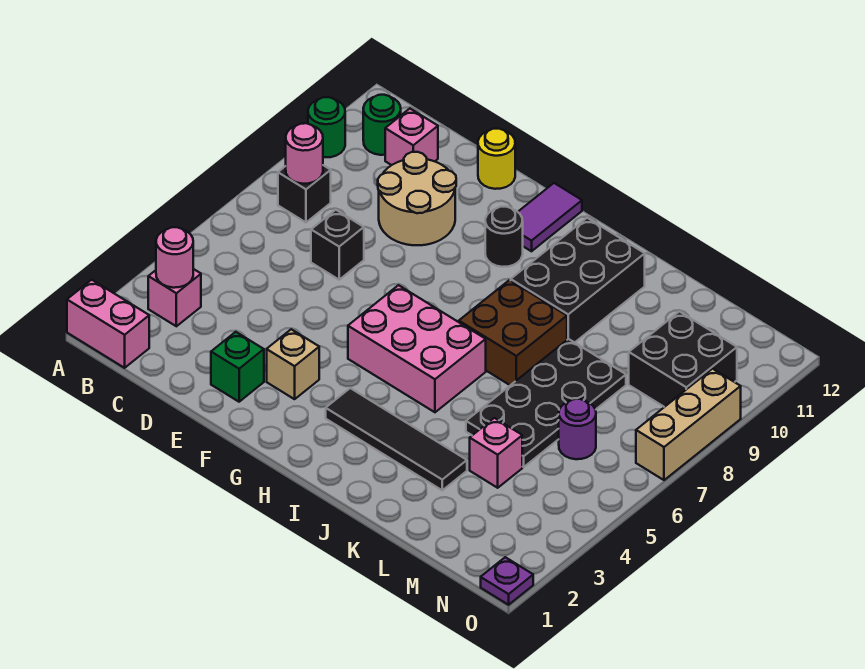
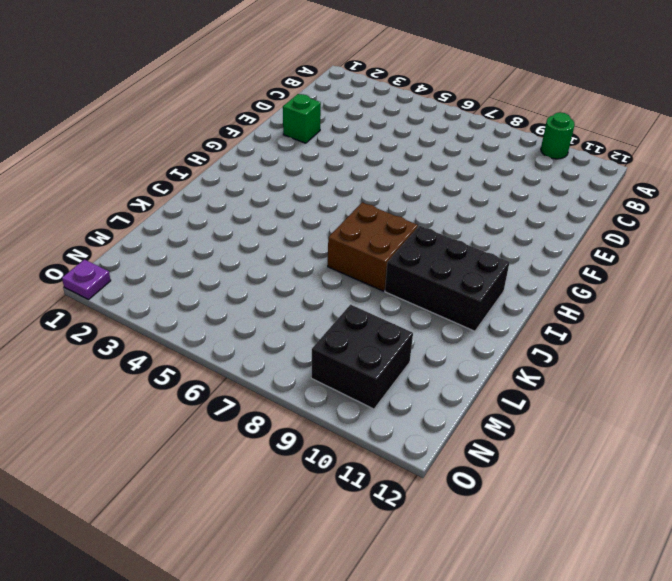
none -> pink 1x2 brick [67,280,149,368]
none -> pink 1x1 brick [148,269,201,326]
none -> black 1x1 brick [278,165,331,222]

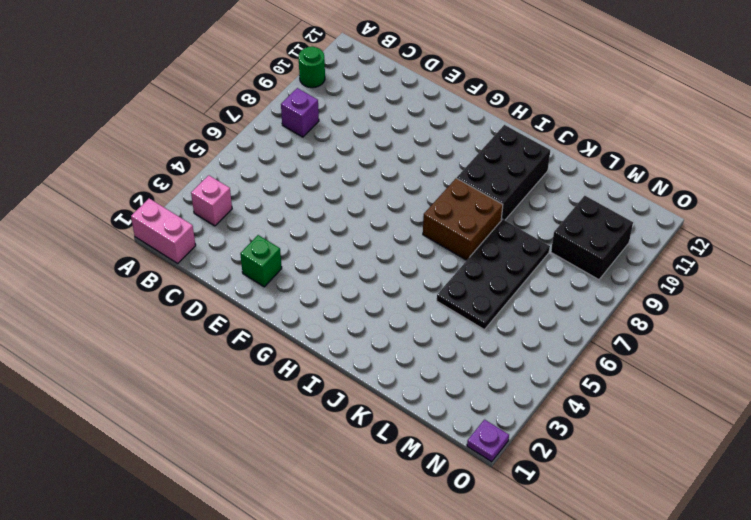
purple 1x1 brick [281,88,319,137] -> black 1x1 brick [278,165,331,222]
none -> green 1x1 round brick [363,95,401,155]
none -> pink 1x1 brick [385,109,438,165]
none -> black 1x1 brick [311,210,364,280]

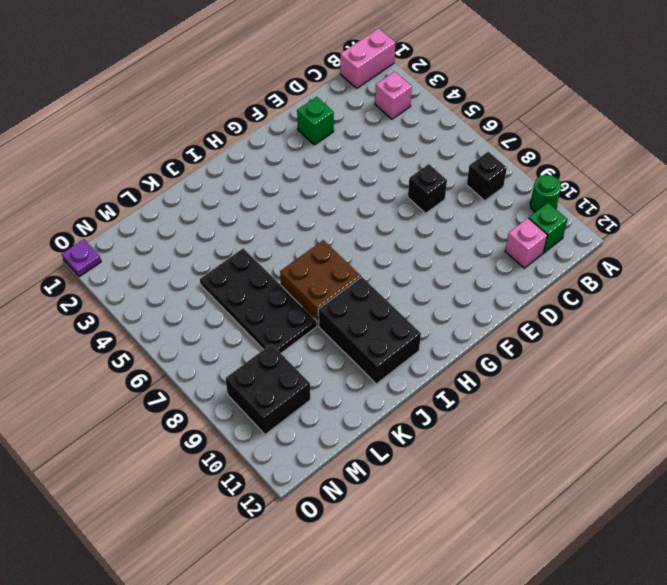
green 1x1 brick [529,203,567,253] -> green 1x1 round brick [363,95,401,155]
none -> tan 2x2 round brick [378,152,456,245]
none -> yellow 1x1 round brick [478,129,515,189]
none -> tan 1x1 brick [267,329,319,399]

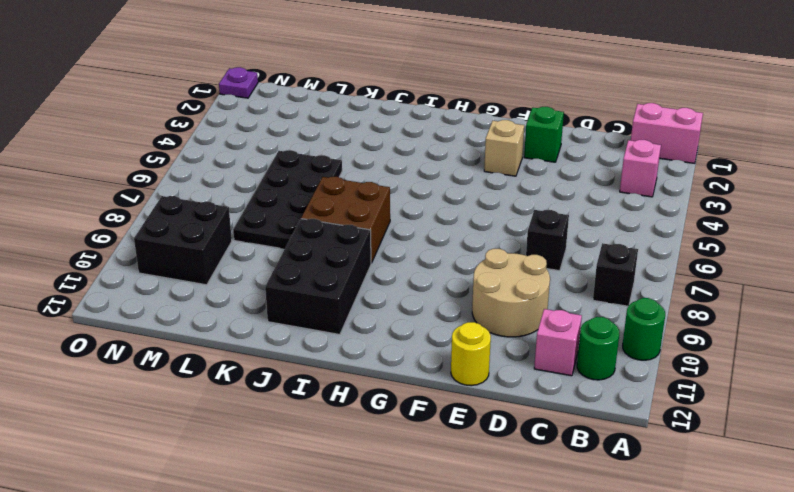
none -> pink 2x3 brick [348,285,486,412]
none -> black 1x1 round brick [485,207,523,267]
none -> purple 1x2 tile [518,183,582,251]

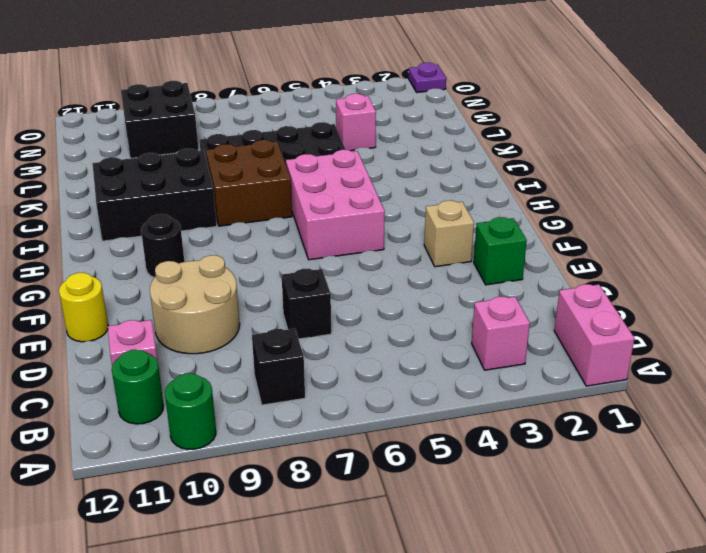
none -> purple 1x2 tile [518,183,582,251]
none -> black 1x4 tile [326,388,467,490]
none -> purple 1x1 round brick [559,399,596,459]

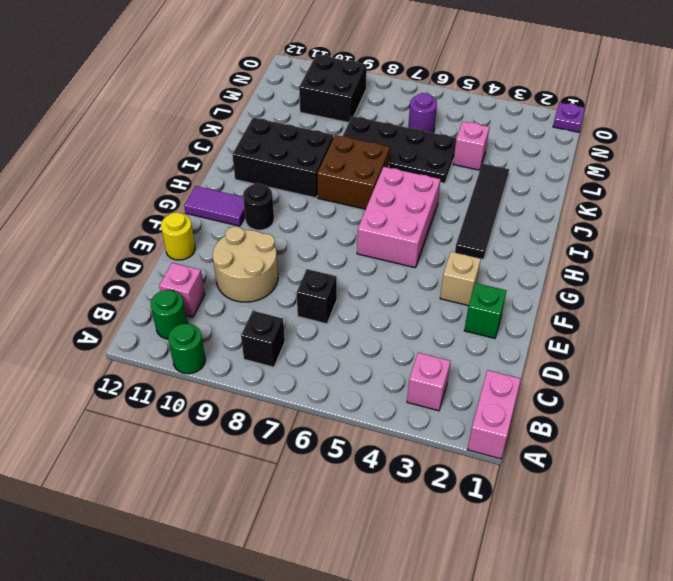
none -> tan 1x3 brick [636,369,741,480]
none -> pink 1x1 round brick [156,227,193,288]
none -> pink 1x1 round brick [286,123,323,184]

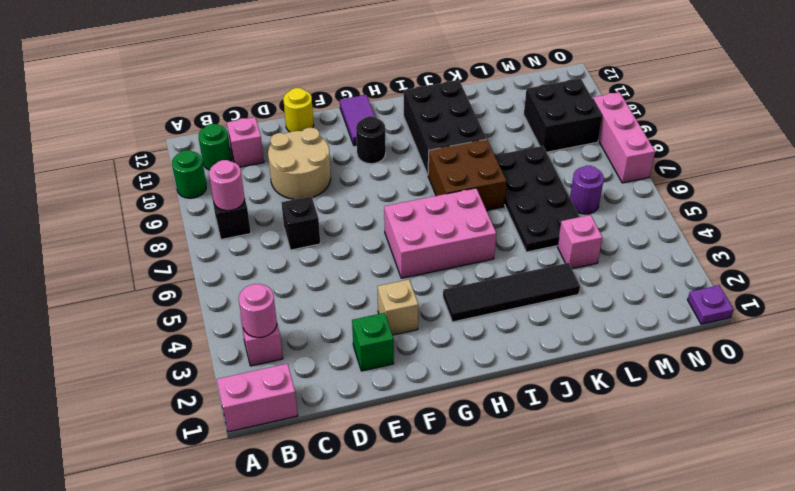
pink 1x3 brick [593,92,655,183] -> tan 1x3 brick [636,369,741,480]

